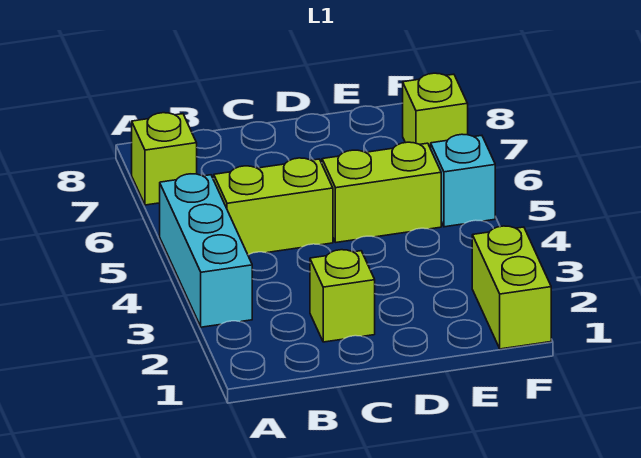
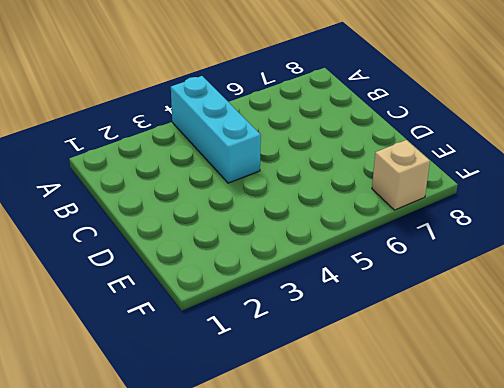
cyan 1x3 brick [171,76,261,183] -> cyan 1x3 brick turned to [160,174,252,327]
tan 1x1 brick [372,140,430,210] -> lime 1x1 brick [403,73,468,149]
none -> lime 1x1 brick [132,113,197,205]
none -> lime 1x2 brick [214,158,333,255]

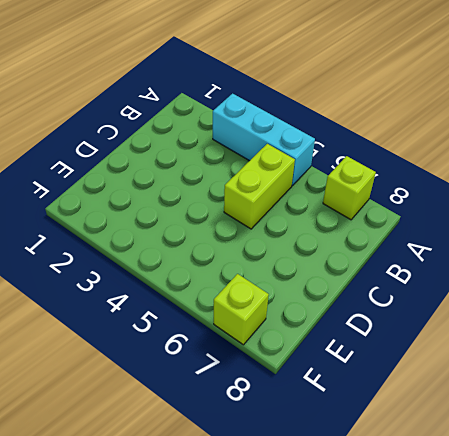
none -> lime 1x1 brick [310,250,375,342]
none -> lime 1x2 brick [322,142,441,242]

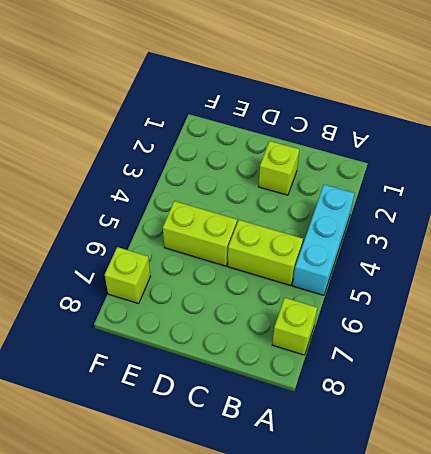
none -> lime 1x2 brick [472,226,551,349]
none -> cyan 1x1 brick [431,134,495,227]

